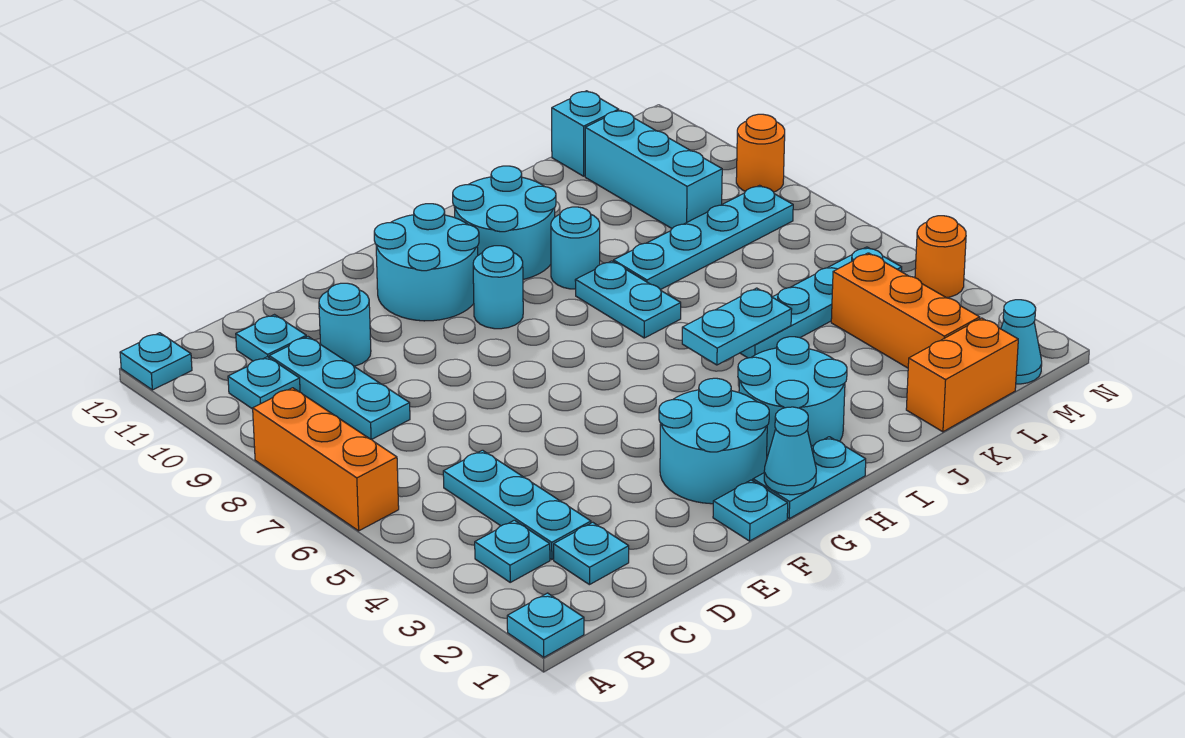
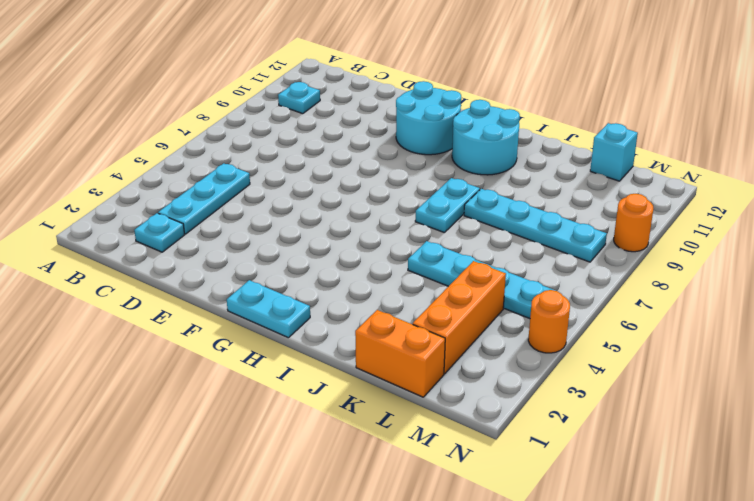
none -> cyan 1x1 plate [507,593,584,657]
none -> orange 1x3 brick [253,388,399,531]
none -> cyan 1x1 plate [120,333,192,390]
none -> cyan 1x1 plate [475,520,550,582]

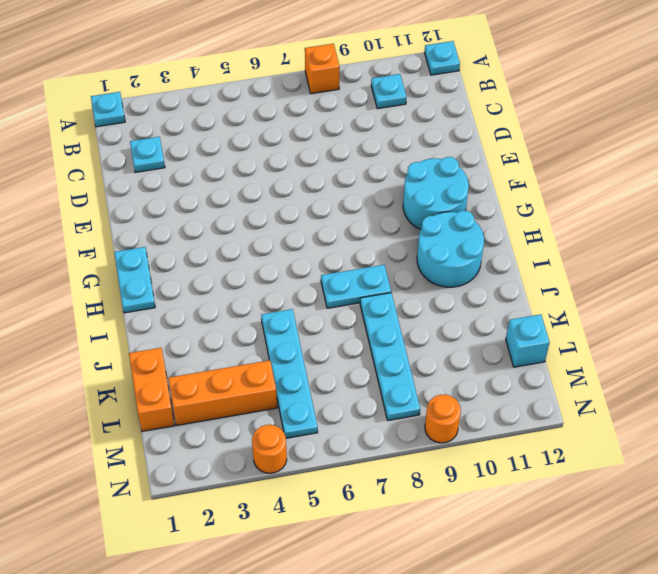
orange 1x1 brick [305,44,340,94] -> orange 1x3 brick [253,388,399,531]
none -> cyan 1x1 plate [475,520,550,582]
none -> cyan 1x3 plate [443,450,591,560]
none -> cyan 1x3 plate [269,337,410,439]
none -> cyan 1x1 plate [236,315,306,361]

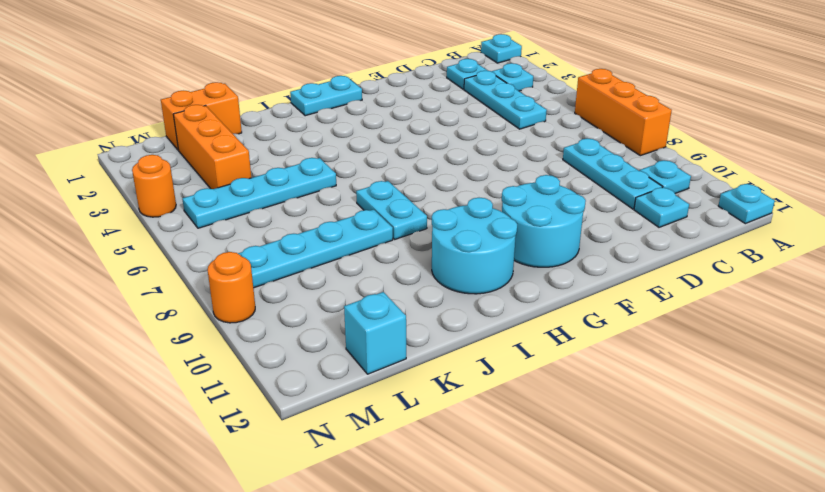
none -> cyan 1x1 round brick [319,283,371,366]
none -> cyan 1x1 plate [713,480,788,541]
none -> cyan 2x2 round brick [659,378,769,504]
none -> cyan 1x1 round brick [473,246,523,329]

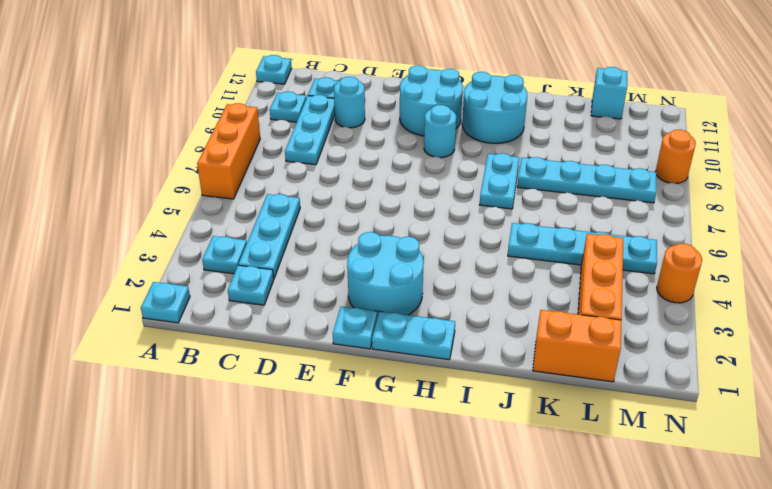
none -> cyan 2x2 round brick [738,337,847,456]
none -> cyan 1x1 round brick [551,207,600,289]
none -> cyan 1x3 brick [585,110,722,228]
none -> cyan 1x1 cone [1001,300,1042,384]

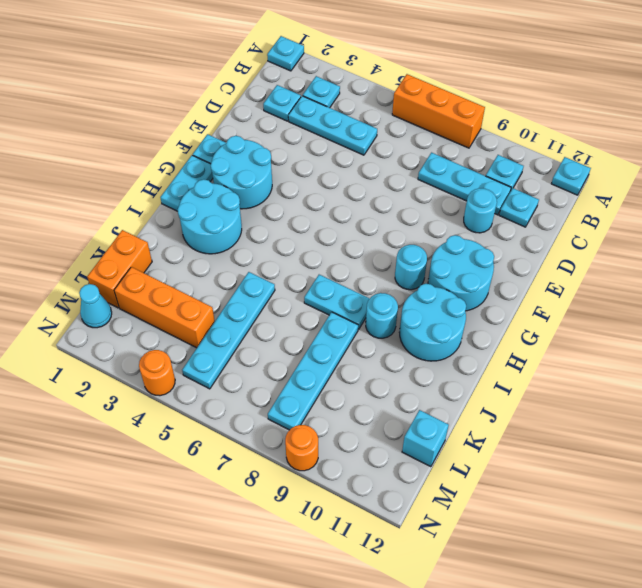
none -> cyan 1x3 brick [585,110,722,228]
none -> cyan 1x1 cone [764,407,816,495]
none -> cyan 1x2 plate [682,288,792,365]

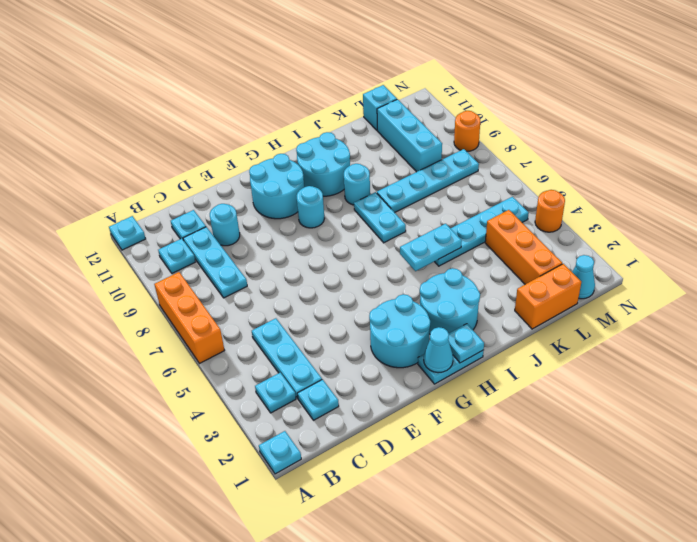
cyan 1x1 plate [448,324,484,363] -> cyan 1x1 plate moved to [713,480,788,541]

